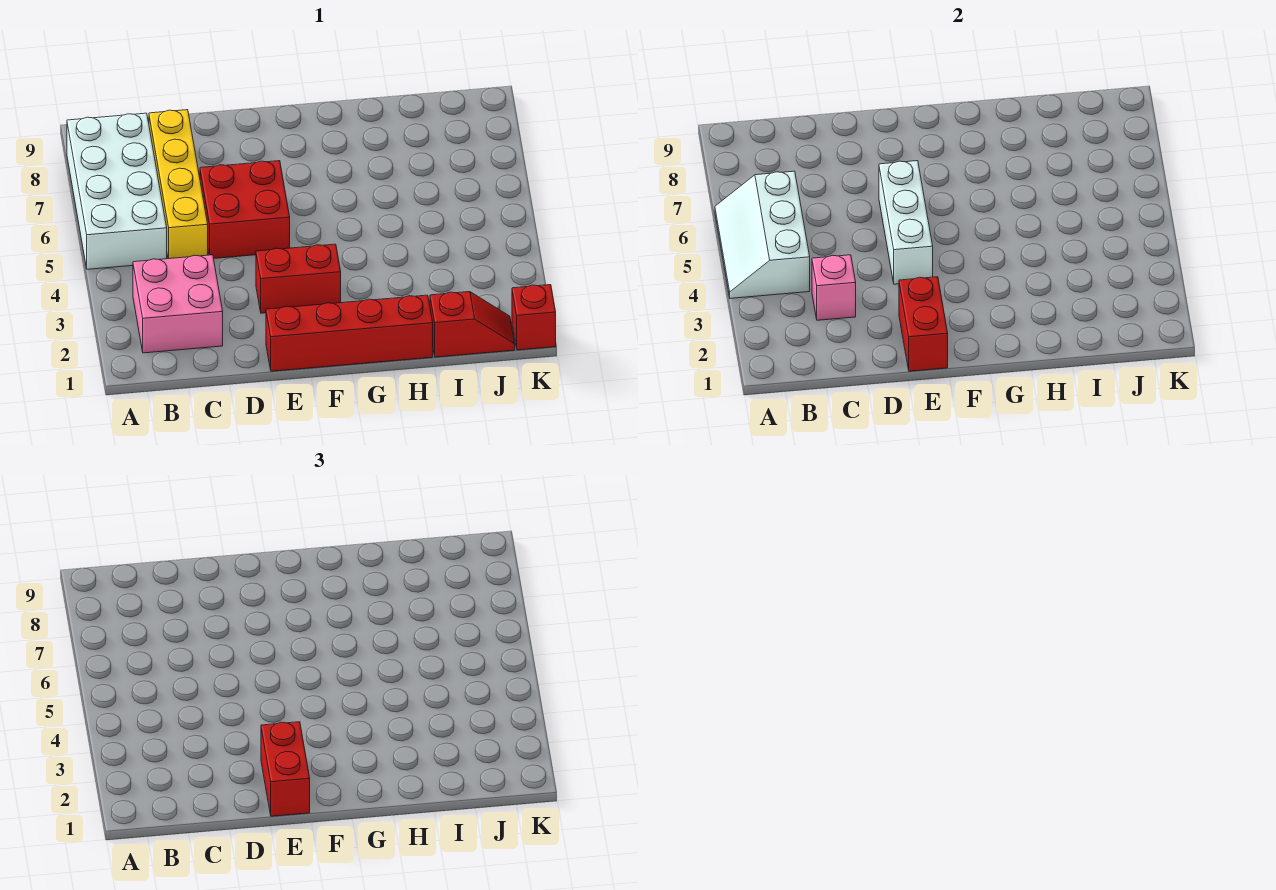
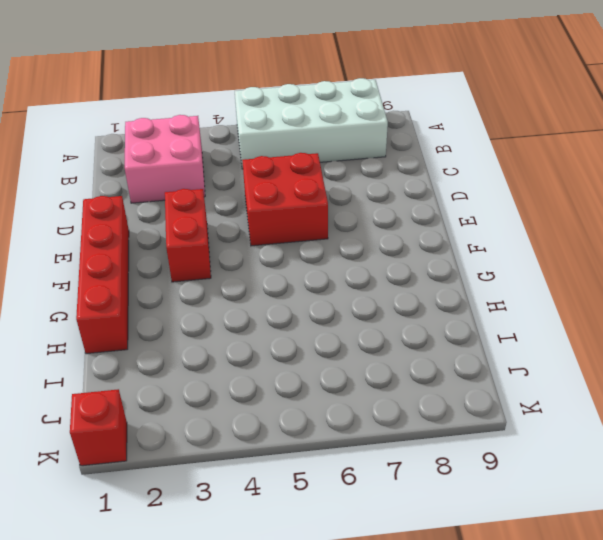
none -> yellow 1x4 brick [149,110,208,259]
none -> red 1x2 slope [430,292,515,357]
none -> white 2x3 slope [715,171,810,298]

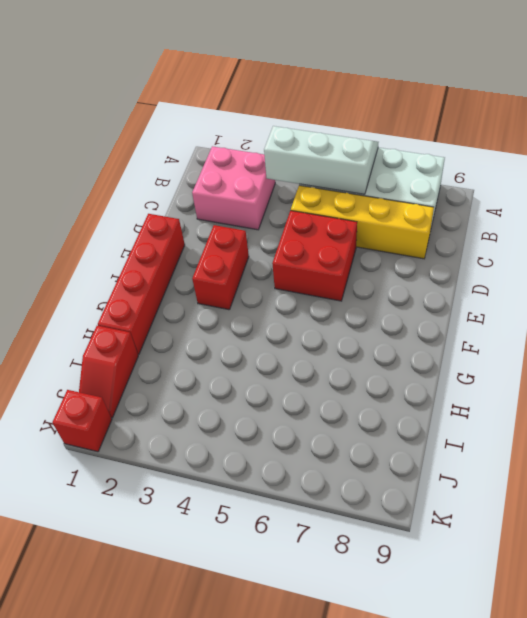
none -> pink 1x1 brick [812,255,856,320]
none -> red 1x2 brick [899,277,948,371]
none -> white 1x3 brick [879,161,933,284]

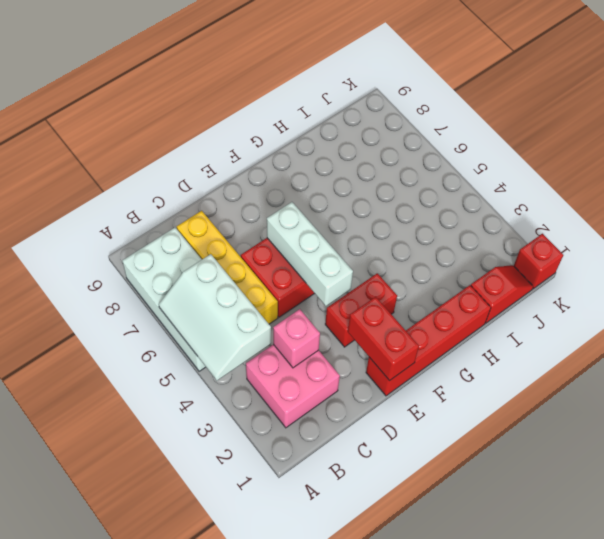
none -> red 1x2 brick [261,722,310,816]

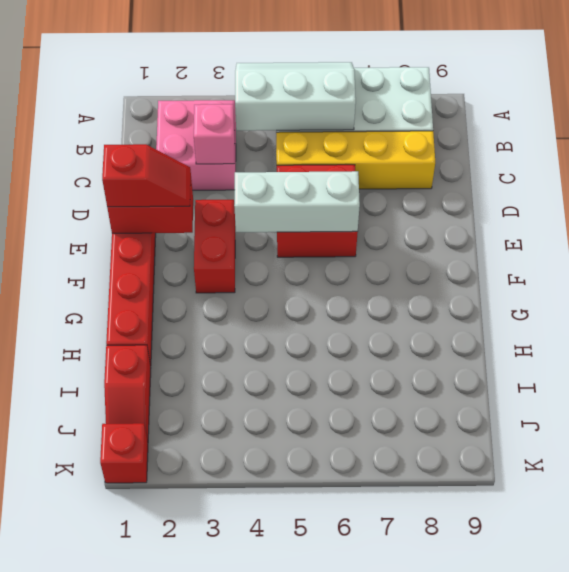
red 1x2 slope [102,144,191,207] -> red 1x2 brick [261,722,310,816]

